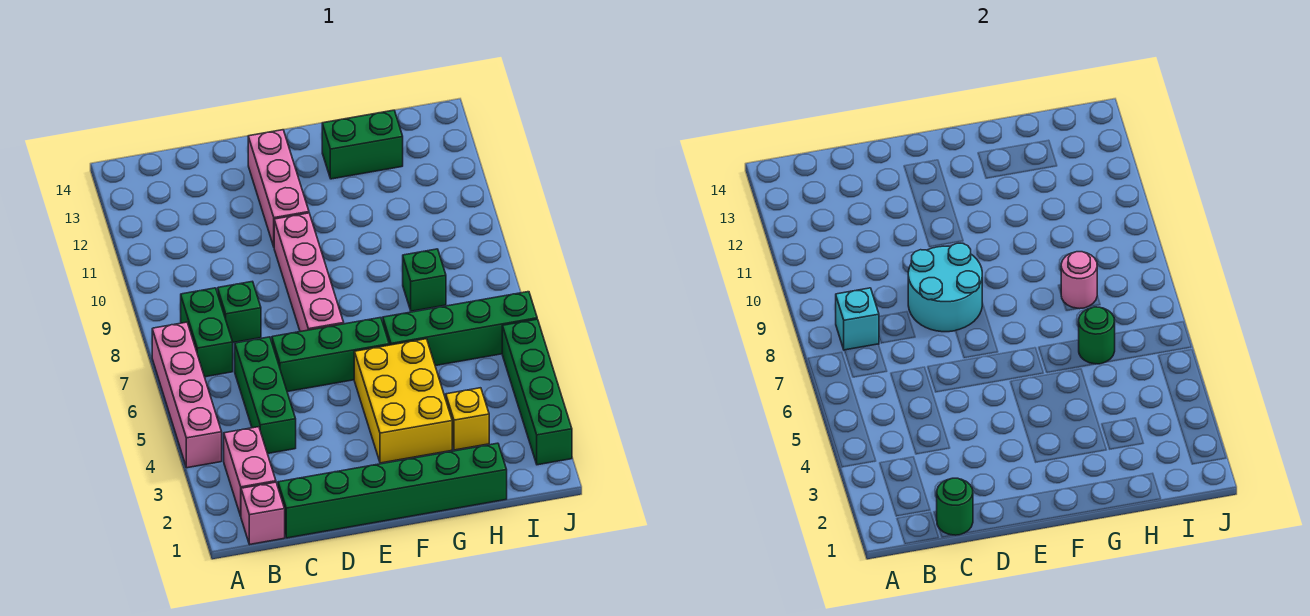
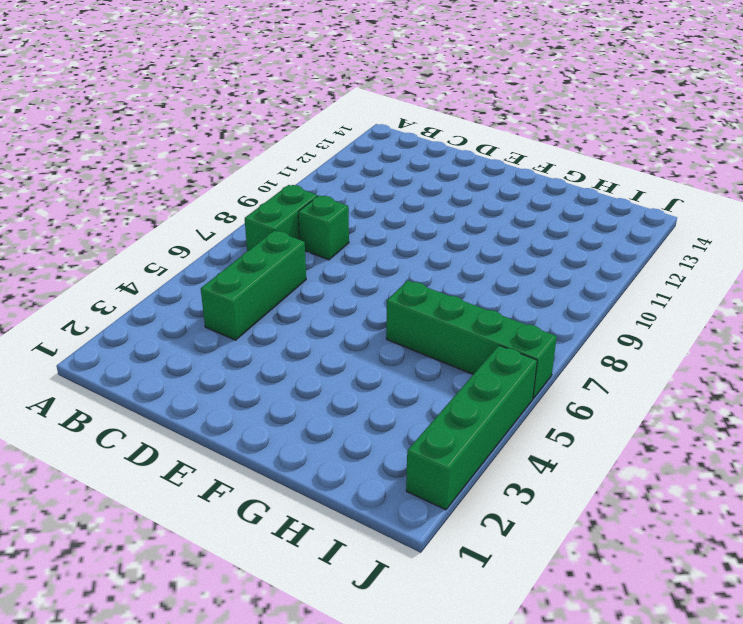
none -> pink 1x4 brick [152,322,222,468]
none -> pink 1x1 brick [241,482,285,544]
none -> pink 1x2 brick [224,427,276,516]

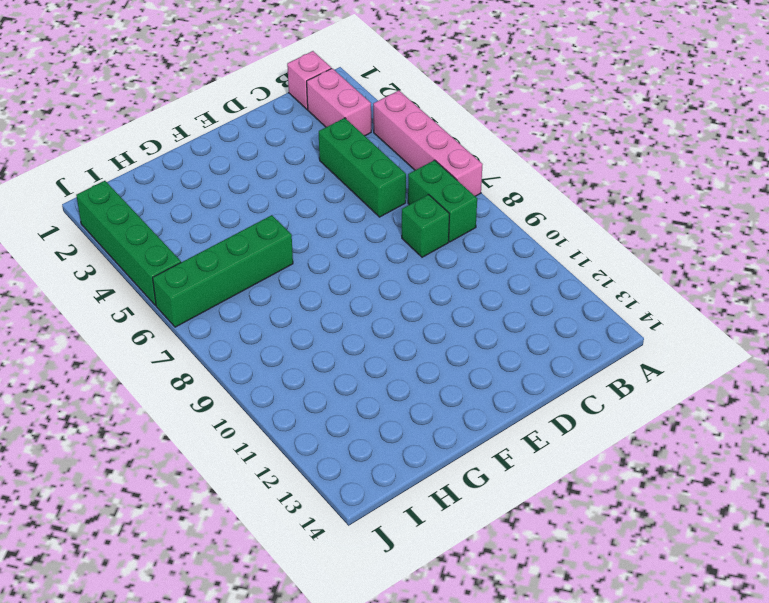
none -> green 1x6 brick [278,443,507,538]
none -> green 1x3 brick [272,318,389,392]
none -> pink 1x4 brick [274,213,344,332]

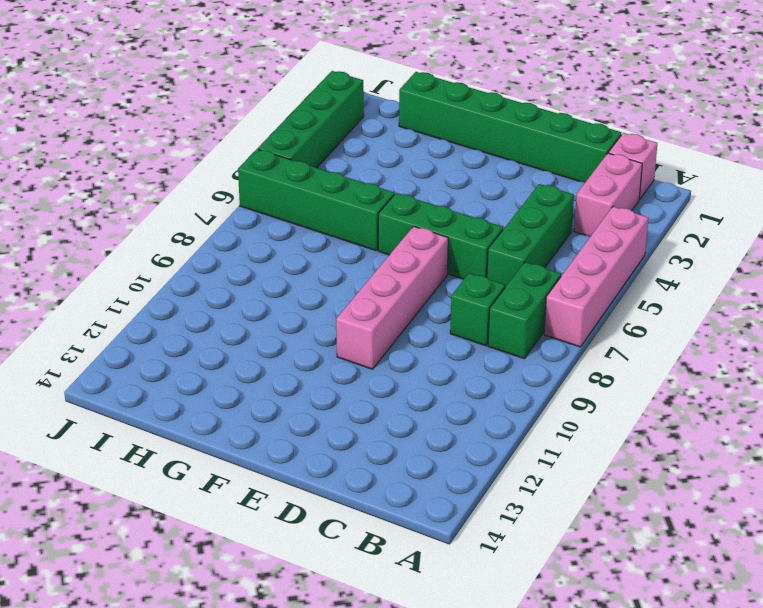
none -> pink 1x3 brick [248,130,309,246]
none -> yellow 2x3 brick [354,339,452,463]
none -> green 1x2 brick [322,110,403,179]

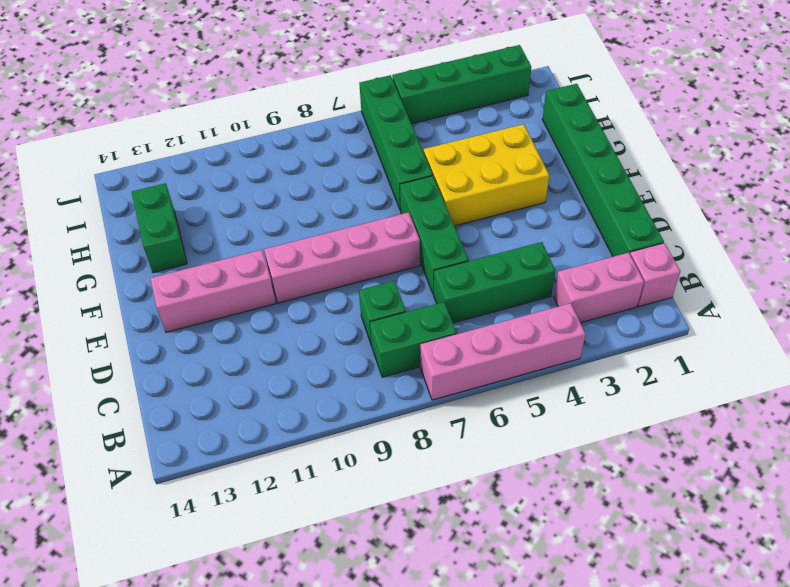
none -> yellow 1x1 brick [446,388,489,450]
none -> green 1x1 brick [403,249,446,311]
none -> cyan 1x1 brick [836,288,879,350]

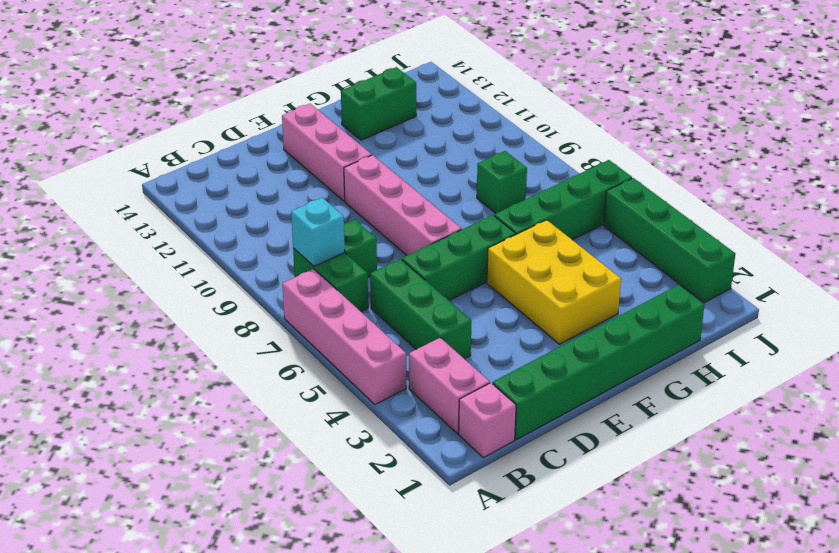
none -> yellow 1x1 brick [446,388,489,450]
none -> green 1x1 round brick [937,478,973,535]
none -> cyan 2x2 round brick [908,243,982,332]

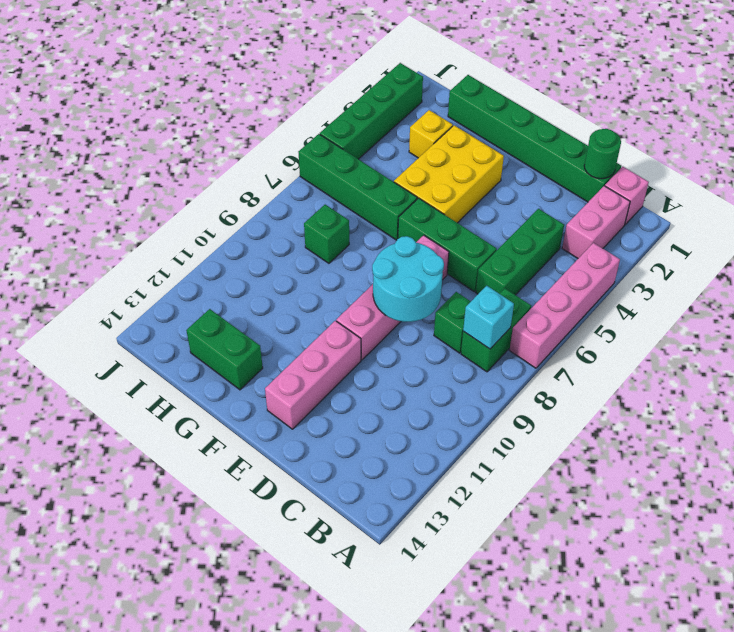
none -> green 1x1 round brick [1079,307,1115,364]
none -> pink 1x1 round brick [1061,252,1097,309]

